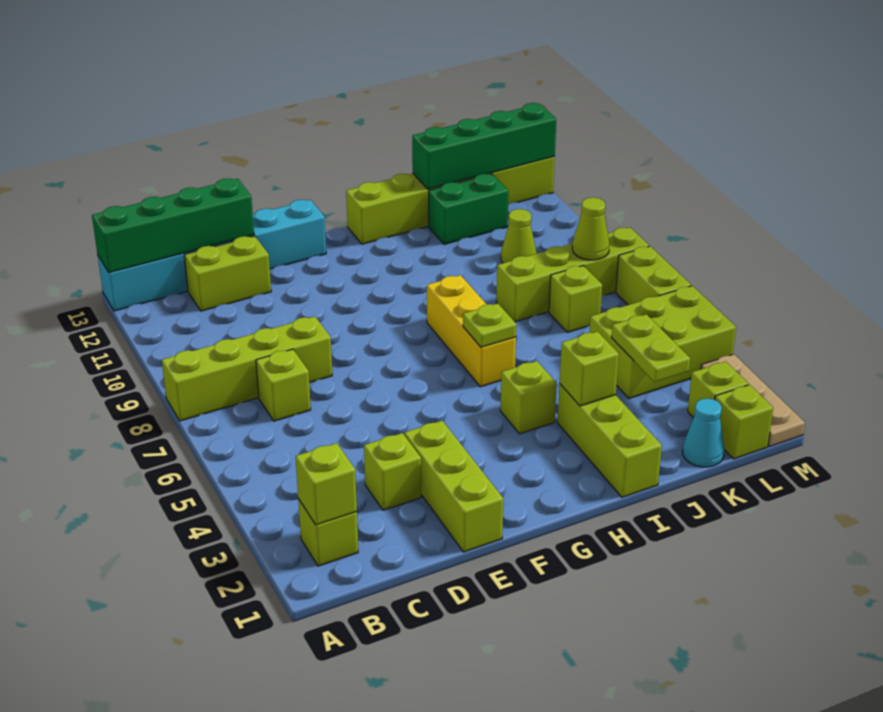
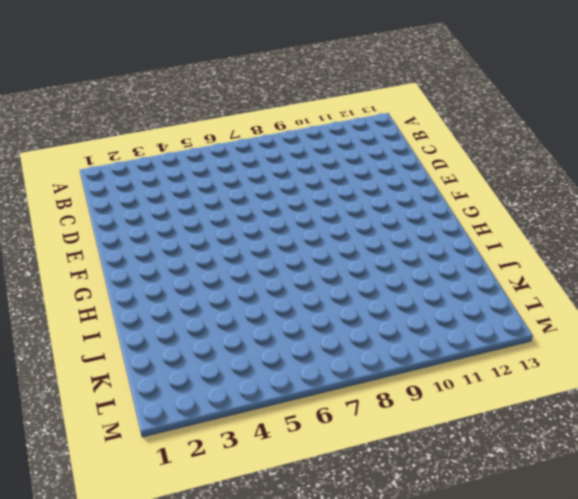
none -> lime 1x4 brick [162,316,332,421]
none -> cyan 1x6 brick [98,200,326,311]
none -> lime 1x1 brick [298,499,358,566]

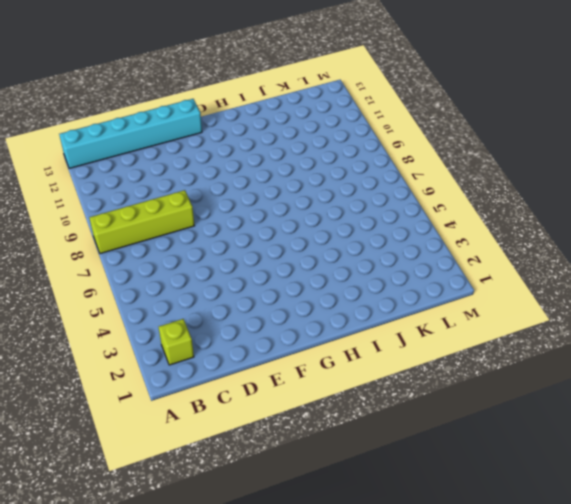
none -> lime 1x1 brick [256,349,311,421]
none -> lime 1x2 brick [184,236,271,311]
none -> lime 1x1 brick [364,433,421,510]

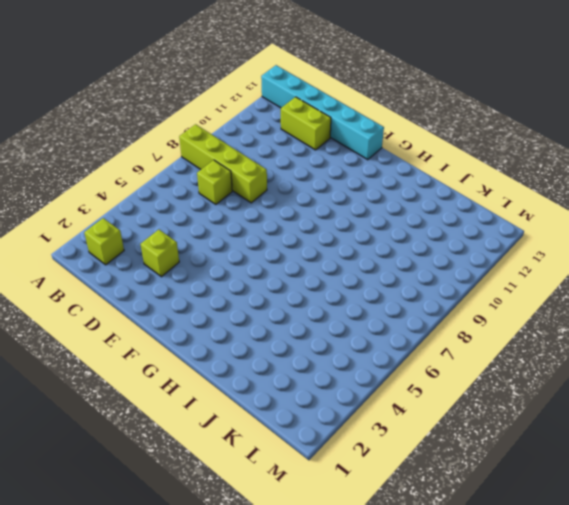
none -> lime 1x3 brick [404,421,503,552]
none -> lime 1x1 brick [500,361,557,434]
none -> yellow 1x3 brick [427,275,516,387]

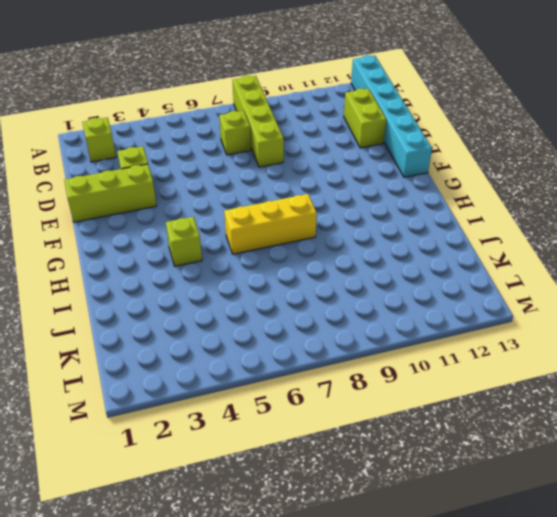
none -> lime 1x6 brick [346,157,555,244]
none -> lime 1x3 brick [558,384,662,497]
none -> lime 1x4 brick [496,228,649,322]

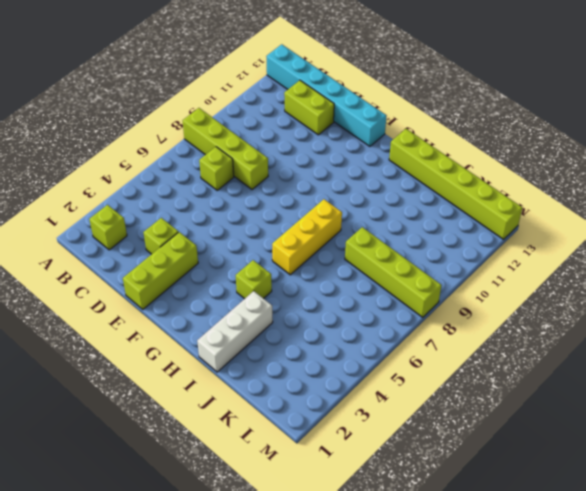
white 1x3 brick [197,291,273,372] -> lime 1x3 brick [558,384,662,497]
none -> green 1x2 brick [429,174,509,244]
none -> cyan 1x1 cone [682,398,725,467]
none -> lime 2x3 brick [590,286,736,398]

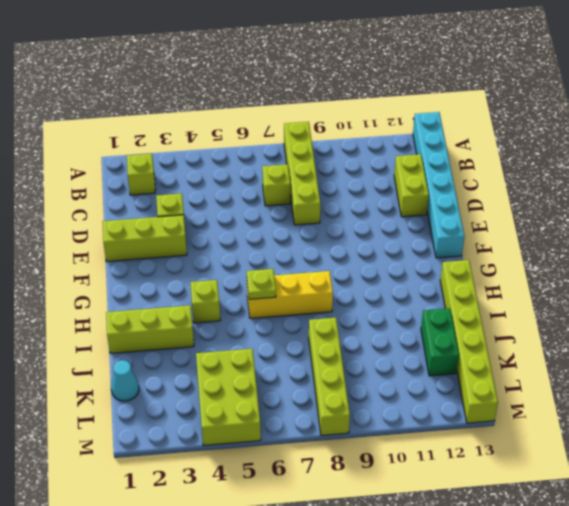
none -> lime 1x1 brick [549,266,602,332]
none -> lime 1x1 cone [501,209,536,263]
none -> lime 1x1 brick [715,385,773,459]

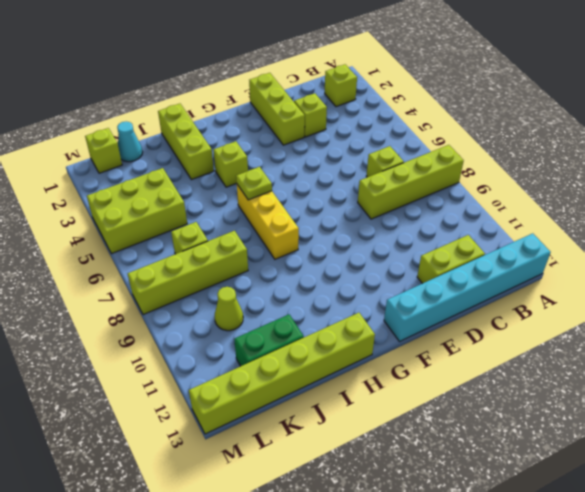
none -> lime 1x1 brick [688,361,749,418]
none -> tan 1x3 plate [701,354,805,447]
none -> lime 1x2 brick [616,246,691,305]

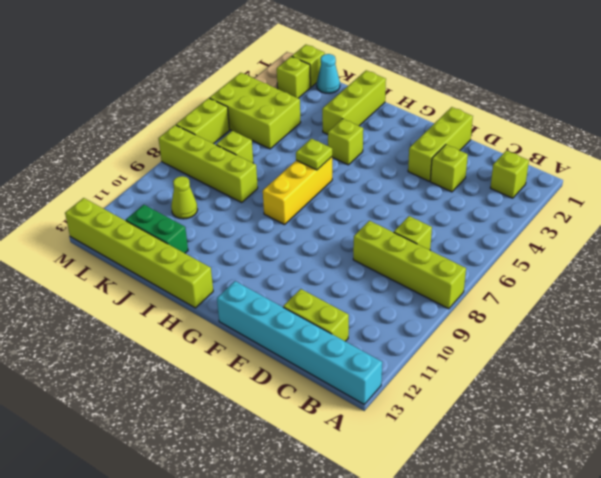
none -> green 1x4 brick [92,178,254,272]
none -> lime 1x1 brick [296,443,357,525]
none -> lime 1x1 brick [560,332,619,406]

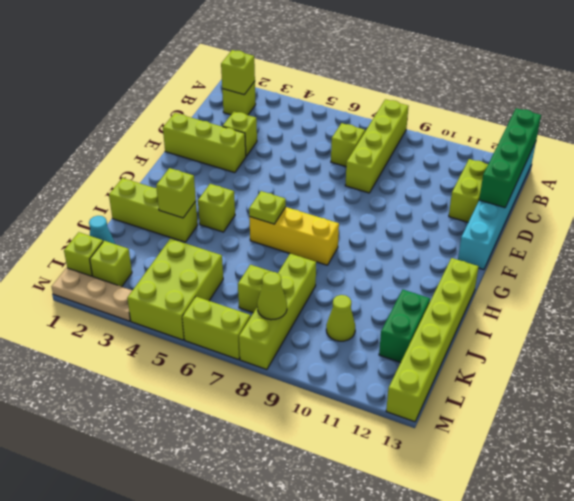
none -> green 1x4 brick [412,103,556,189]
none -> lime 1x2 plate [612,314,690,382]

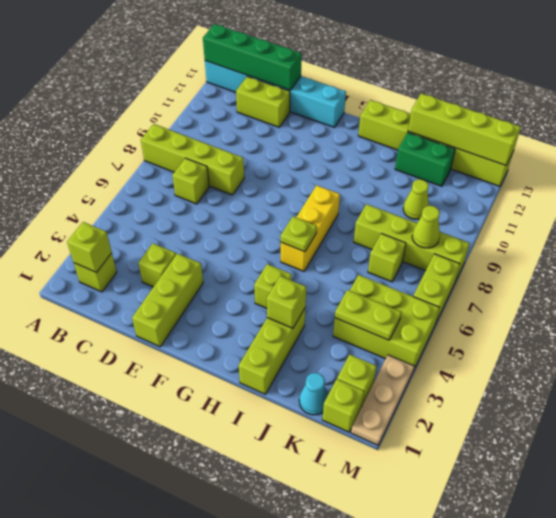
lime 1x4 brick [408,93,521,166] -> green 1x4 brick [412,103,556,189]
lime 1x2 plate [335,290,402,340] -> lime 1x2 plate turned to [612,314,690,382]

